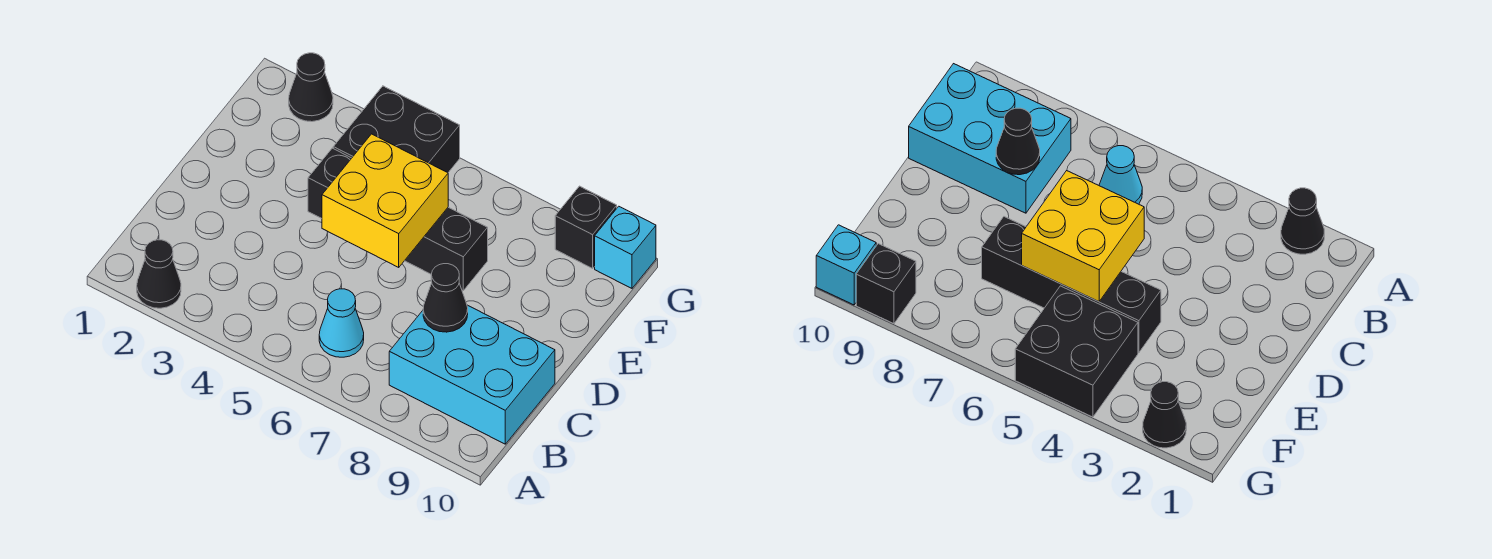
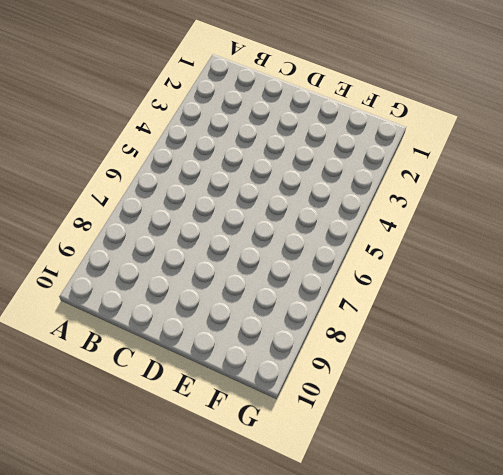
none -> black 1x1 cone [137,240,181,308]
none -> cyan 1x1 cone [319,289,364,357]

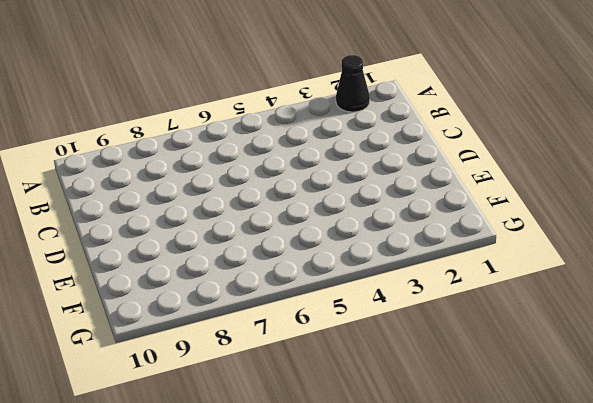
none -> cyan 1x1 cone [319,289,364,357]
none -> cyan 2x3 brick [389,305,555,444]

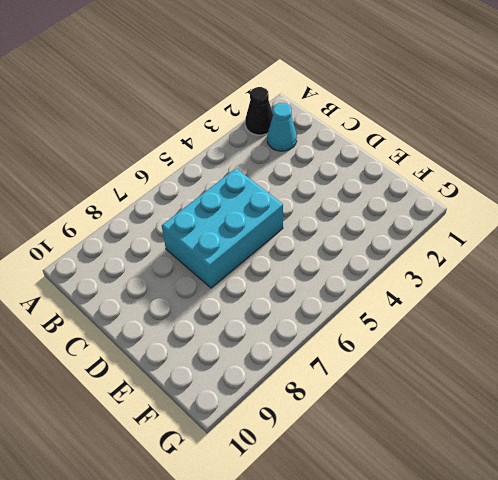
cyan 1x1 cone [267,103,297,151] -> cyan 1x1 cone moved to [319,289,364,357]
cyan 2x3 brick [162,168,283,288] -> cyan 2x3 brick moved to [389,305,555,444]
none -> black 1x4 brick [308,148,488,290]
none -> black 2x2 brick [333,86,460,173]

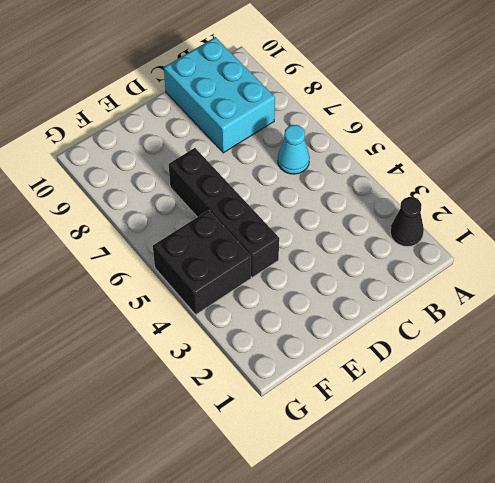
none -> black 1x1 cone [289,53,333,122]
none -> black 1x1 brick [555,186,617,268]

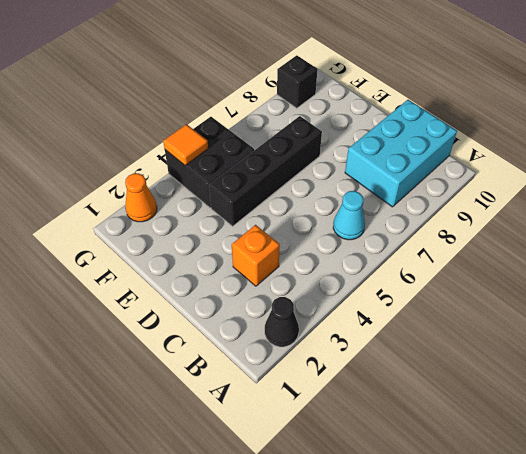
orange 1x1 brick [232,225,280,286] -> none
orange 1x1 cone [125,173,157,222] -> black 1x1 cone [289,53,333,122]
orange 1x1 tile [163,124,208,165] -> none
none -> cyan 1x1 brick [595,206,656,288]
none -> black 1x1 cone [423,264,468,332]

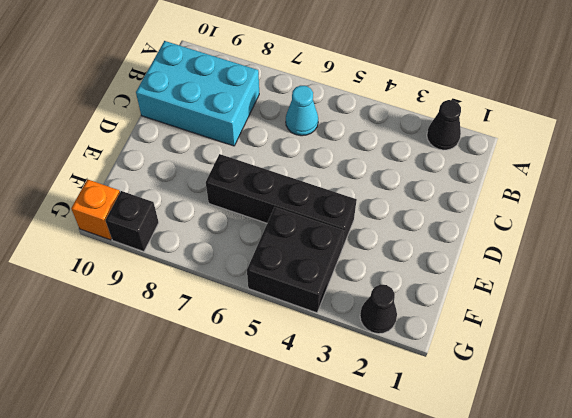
orange 1x1 brick [71,179,120,240] -> cyan 1x1 brick [595,206,656,288]
none -> black 1x1 cone [423,264,468,332]
none -> yellow 2x2 brick [322,134,448,267]

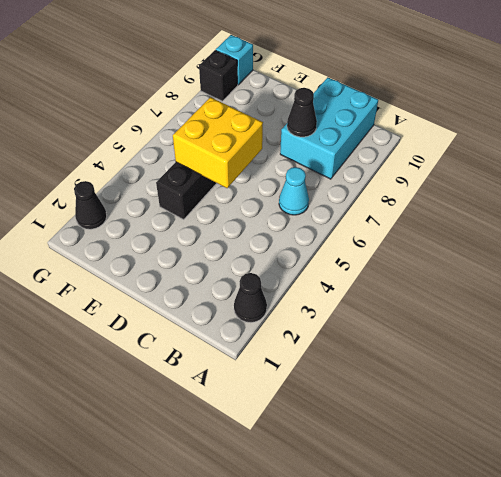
none -> black 2x2 brick [333,86,460,173]

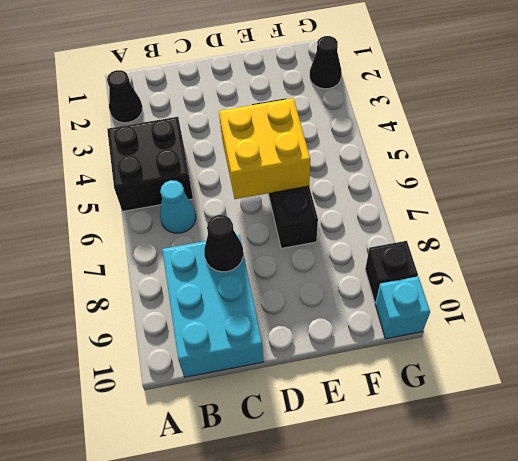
black 2x2 brick [107,117,193,211] -> black 2x2 brick moved to [333,86,460,173]

